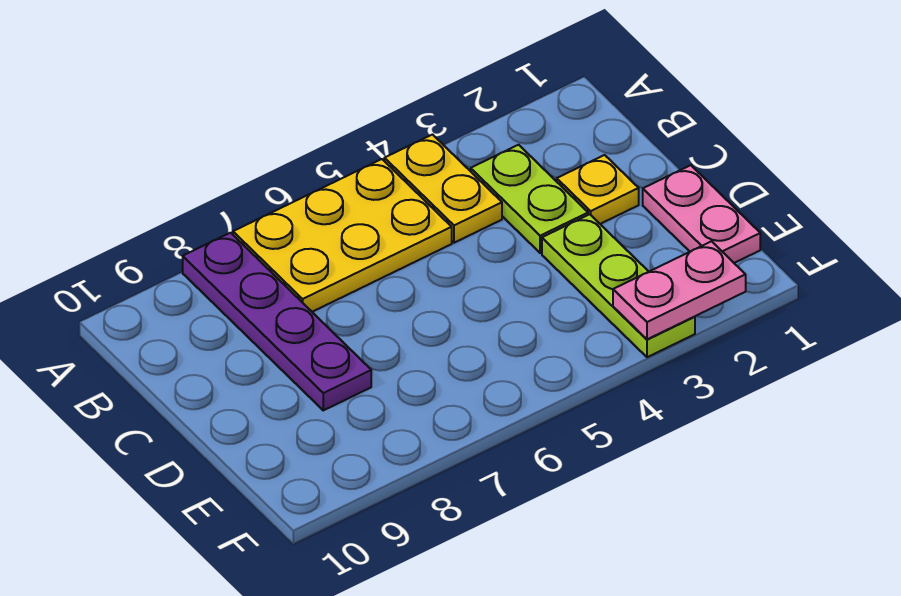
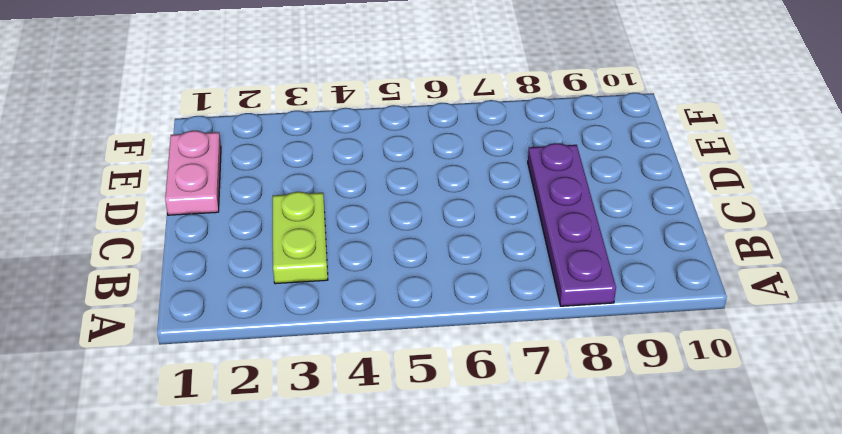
none -> yellow 1x2 plate [384,135,502,243]
none -> yellow 2x3 plate [233,159,452,312]

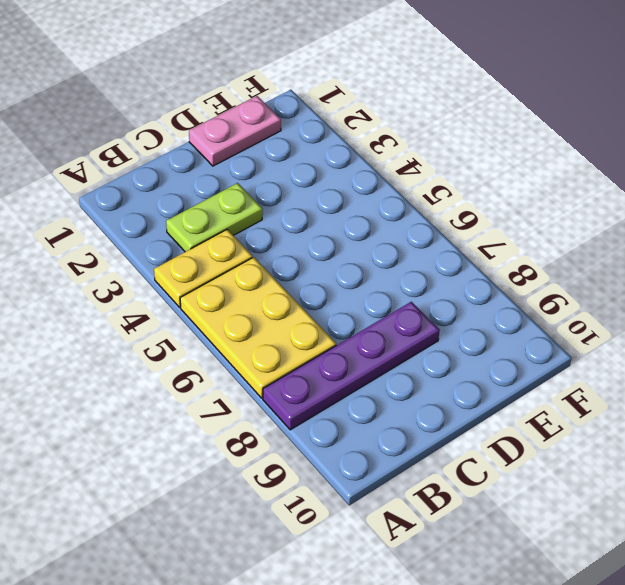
none -> yellow 1x1 plate [557,155,639,224]
none -> lime 1x3 plate [542,214,695,357]

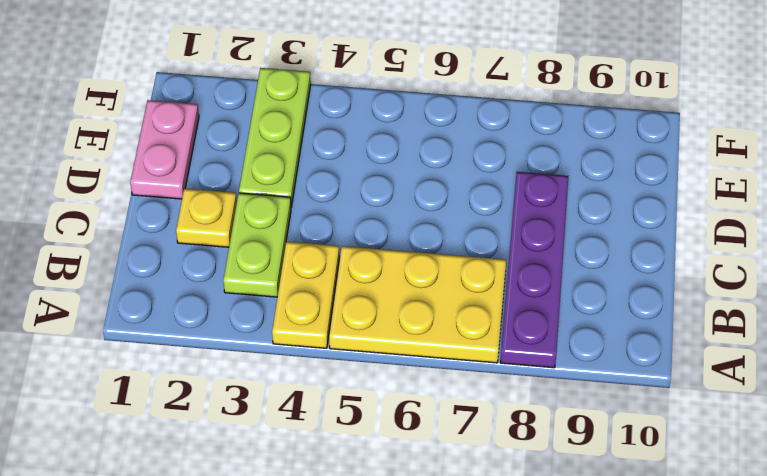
none -> pink 1x2 plate [613,241,746,339]

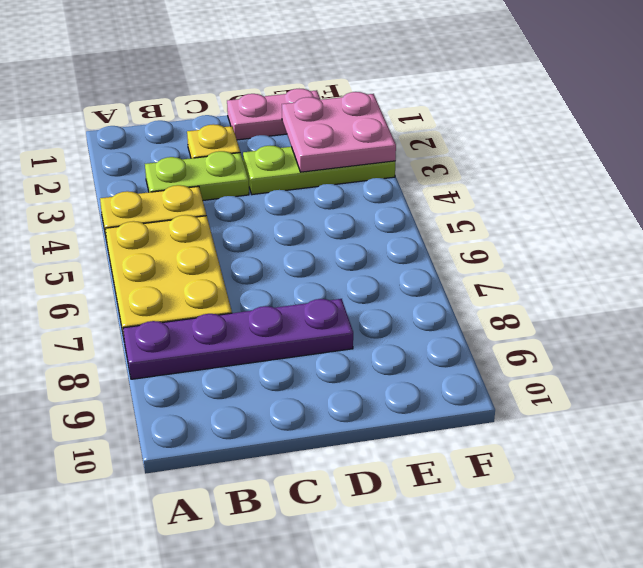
pink 2x2 plate [282,92,396,172] -> pink 1x2 plate [613,241,746,339]

